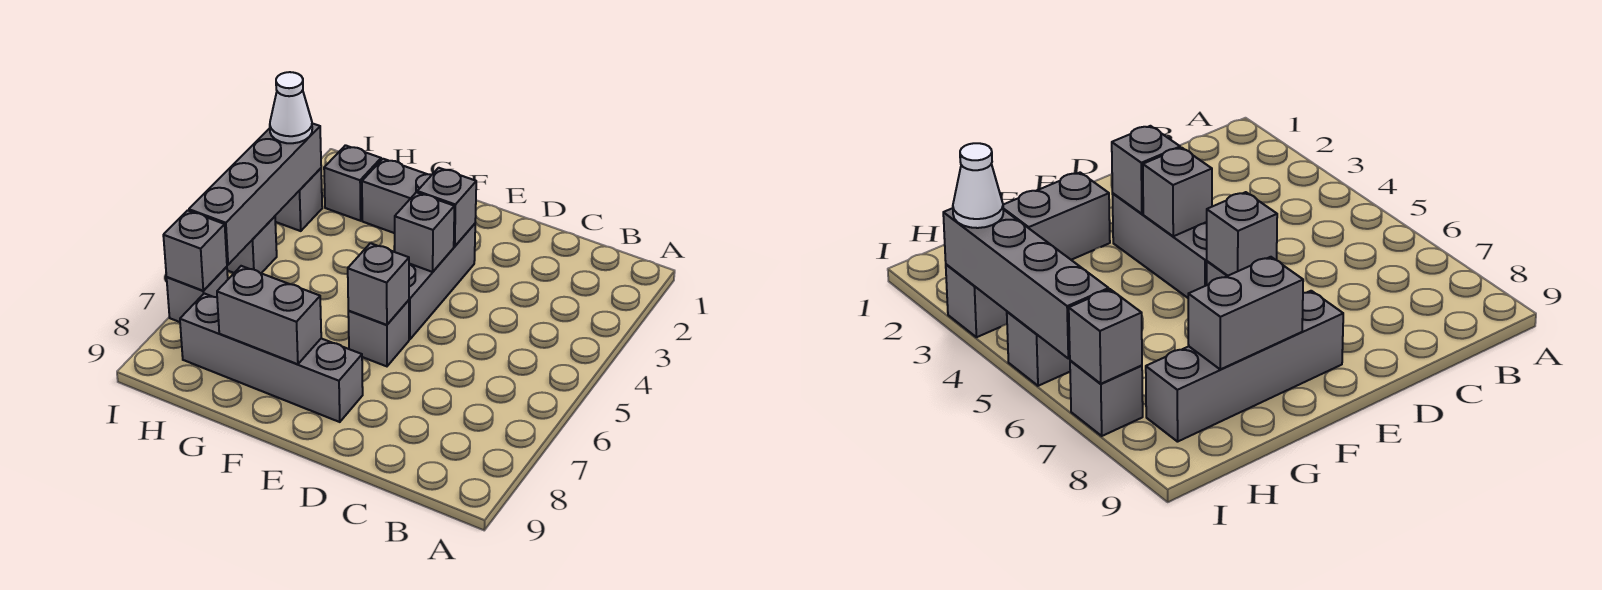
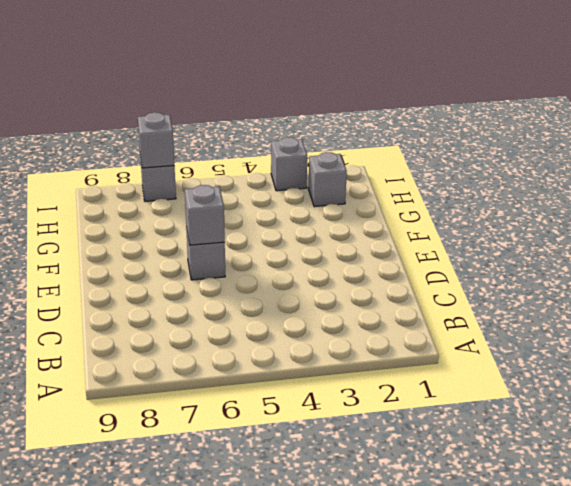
none -> grey 1x3 brick [409,224,475,340]
none -> grey 1x4 brick [180,293,363,422]
none -> grey 1x2 brick [362,159,432,233]

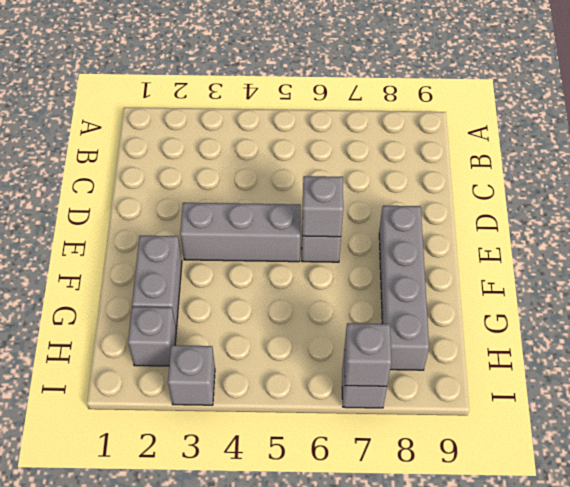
none -> grey 1x1 brick [227,216,277,273]
none -> grey 1x1 brick [417,168,476,246]
none -> grey 1x1 brick [395,192,454,272]

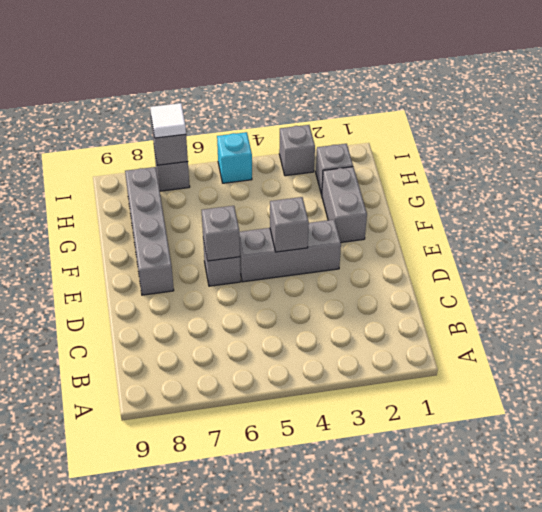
cyan 1x1 brick [217,132,252,183] -> grey 1x1 brick [227,216,277,273]
white 1x1 tile [150,103,186,138] -> none
none -> grey 1x1 brick [417,168,476,246]
none -> grey 1x2 brick [217,266,321,364]
none -> grey 1x4 brick [189,123,321,265]

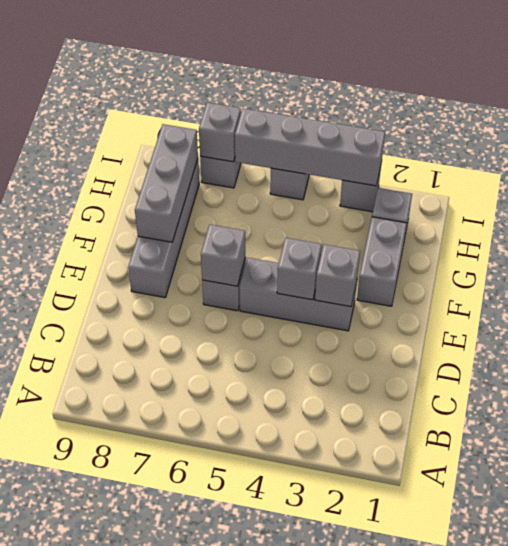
grey 1x3 brick [135,124,198,242] -> grey 1x2 brick [217,266,321,364]
none -> white 1x1 cone [270,72,312,143]

